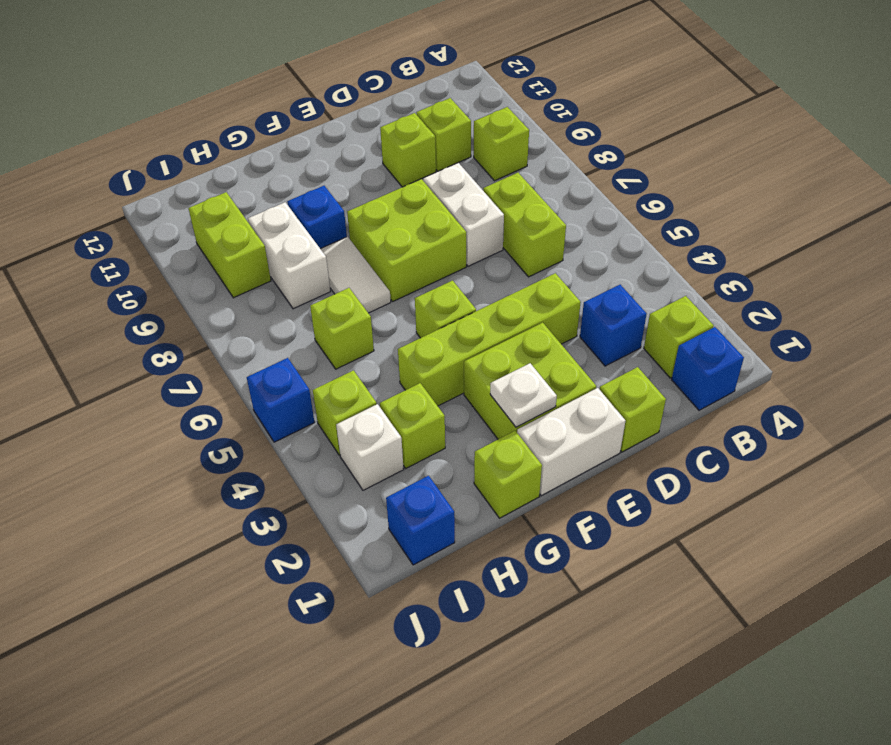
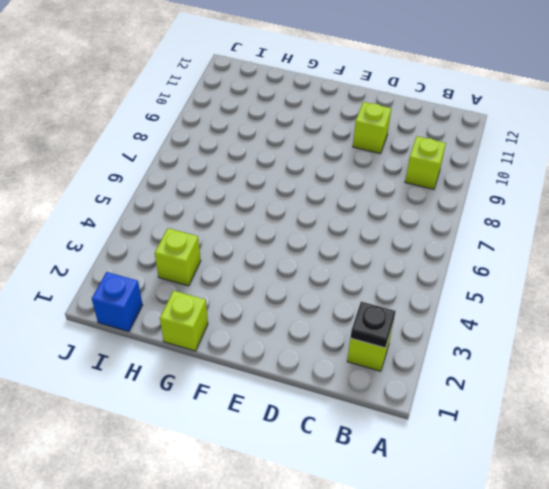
black 1x1 plate [350,302,396,348] -> none
none -> blue 1x1 brick [672,327,744,410]
none -> blue 1x1 brick [580,285,646,366]
none -> lime 1x2 brick [483,173,566,277]

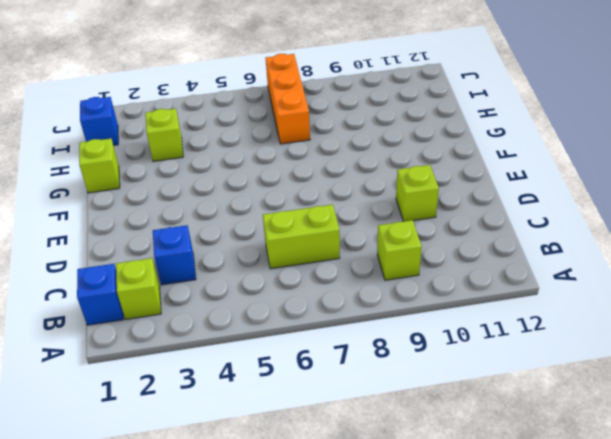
orange 1x3 brick [266,54,310,144] -> none
none -> lime 1x1 brick [416,98,471,171]
none -> lime 1x1 brick [599,367,666,452]
none -> lime 1x4 brick [398,273,581,406]

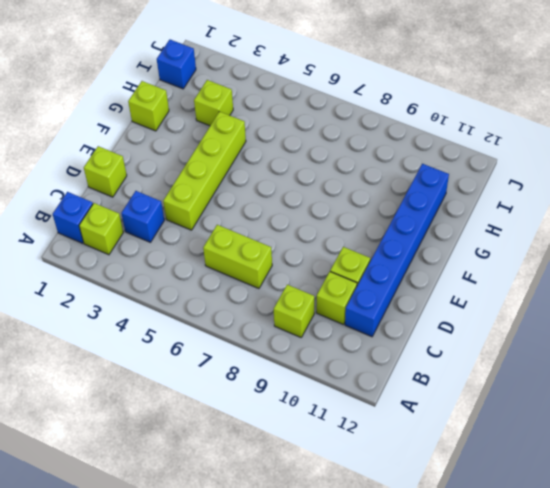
blue 1x6 brick [345,164,449,337] -> none
none -> white 1x2 brick [423,163,504,266]
none -> white 1x2 brick [517,388,625,496]
none -> lime 2x2 brick [464,323,596,439]

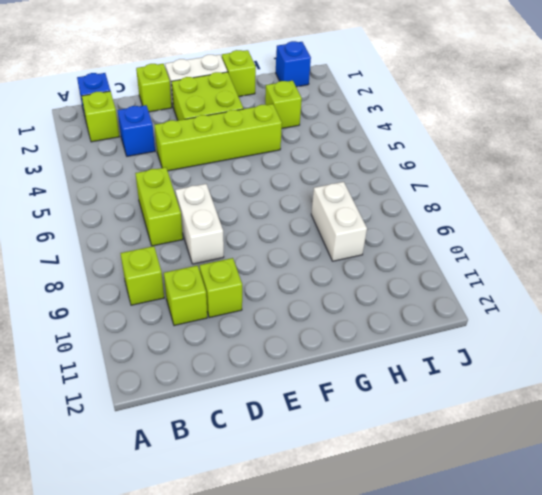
none -> lime 2x2 brick [347,179,466,301]
none -> lime 1x1 brick [415,280,476,338]
none -> white 1x2 tile [321,237,391,313]

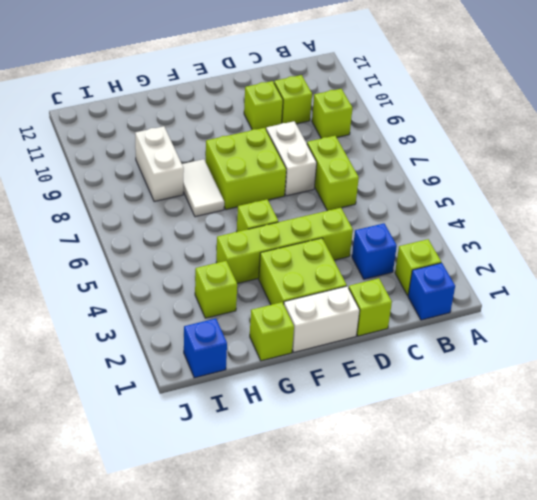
none -> blue 1x1 brick [287,186,347,249]
none -> lime 1x1 brick [310,288,374,369]
none -> white 1x1 brick [336,404,404,490]

